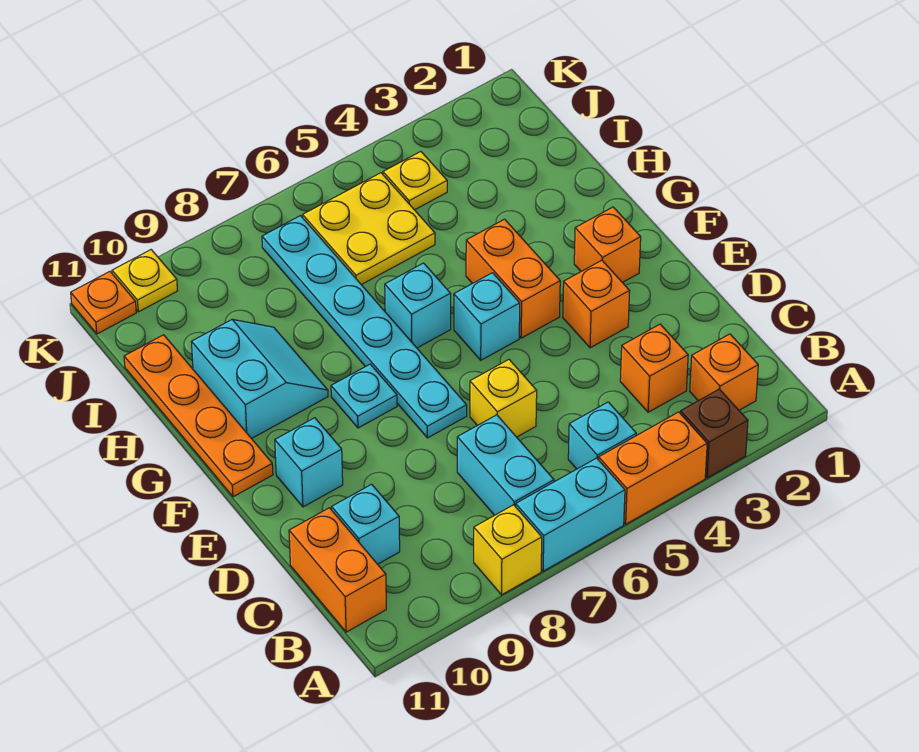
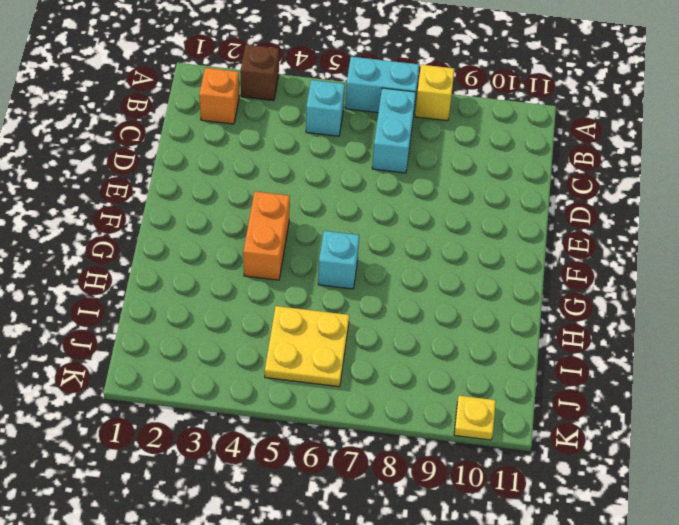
none -> orange 1x2 brick [599,412,707,524]
none -> orange 1x2 brick [289,508,386,632]
none -> orange 1x1 brick [620,324,688,412]

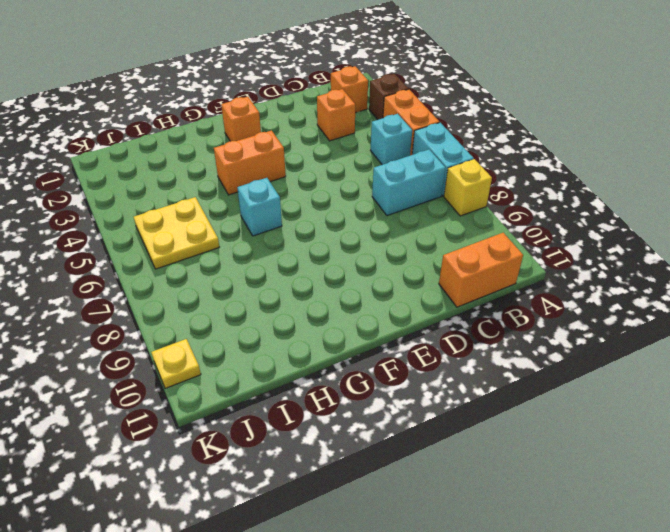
none -> cyan 1x1 brick [332,484,400,564]
none -> yellow 1x1 brick [470,360,537,437]
none -> orange 1x1 brick [563,260,630,348]

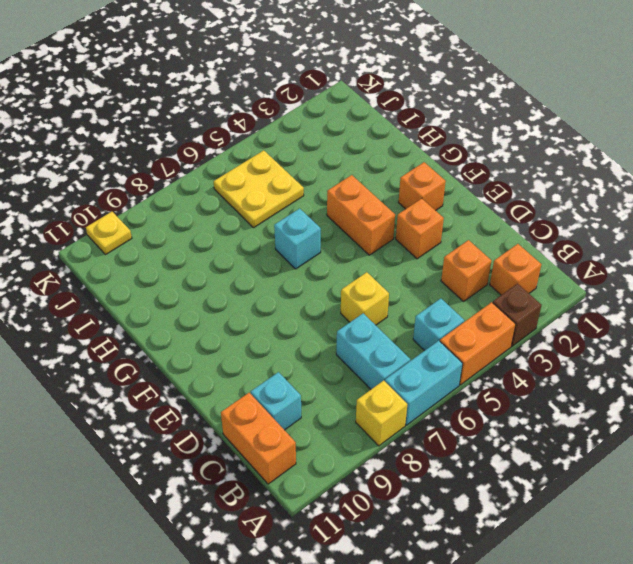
none -> cyan 1x6 plate [262,216,467,438]
none -> cyan 1x1 brick [275,418,343,507]
none -> cyan 1x1 brick [454,273,520,360]

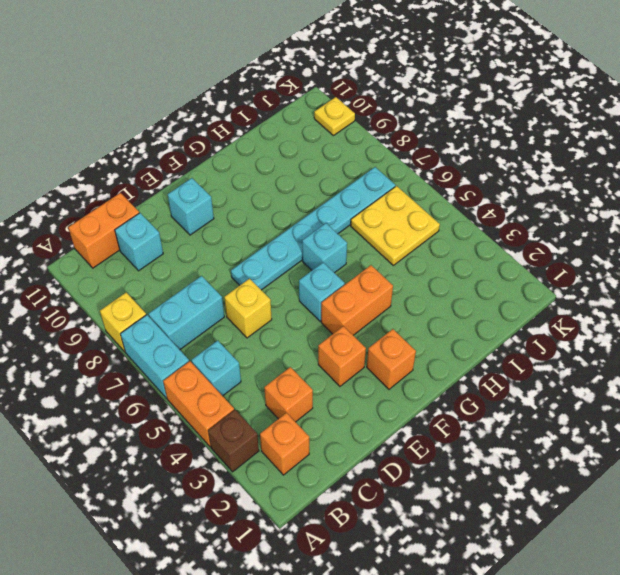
none -> cyan 1x1 plate [331,364,397,428]
none -> orange 1x4 plate [124,335,273,497]
none -> cyan 2x2 slope [192,319,328,439]

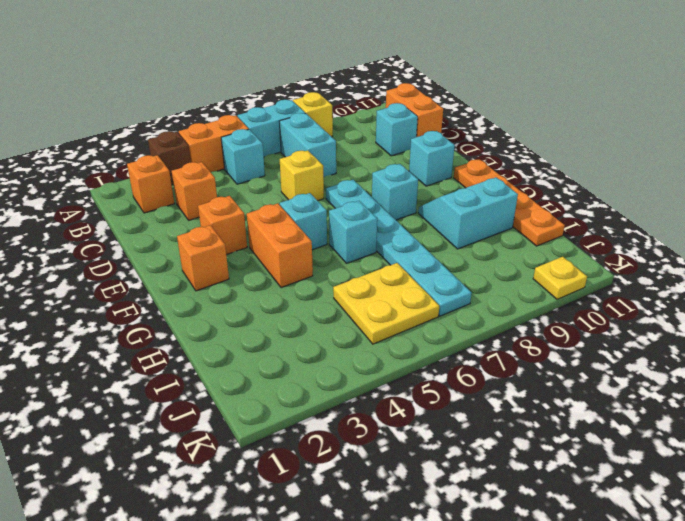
cyan 1x1 brick [372,164,418,220] -> cyan 1x1 plate [331,364,397,428]
cyan 2x2 slope [418,177,518,249] -> cyan 2x2 slope turned to [192,319,328,439]
none -> yellow 1x1 plate [383,152,447,210]
none -> orange 1x1 plate [71,272,136,334]

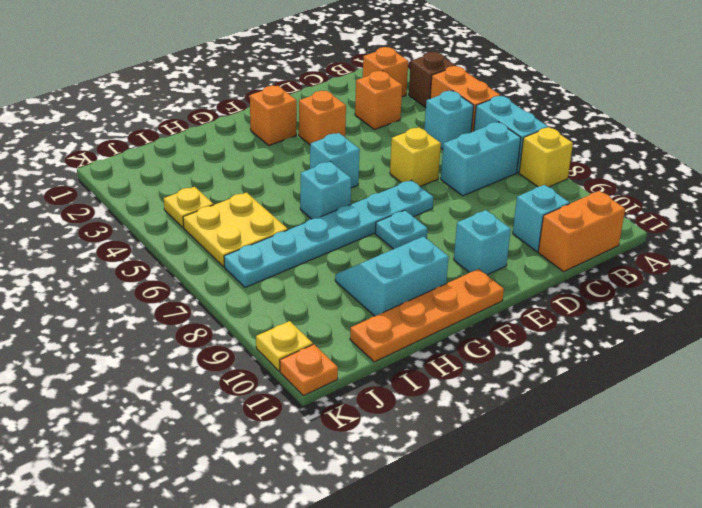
none -> orange 1x2 brick [466,219,560,338]

